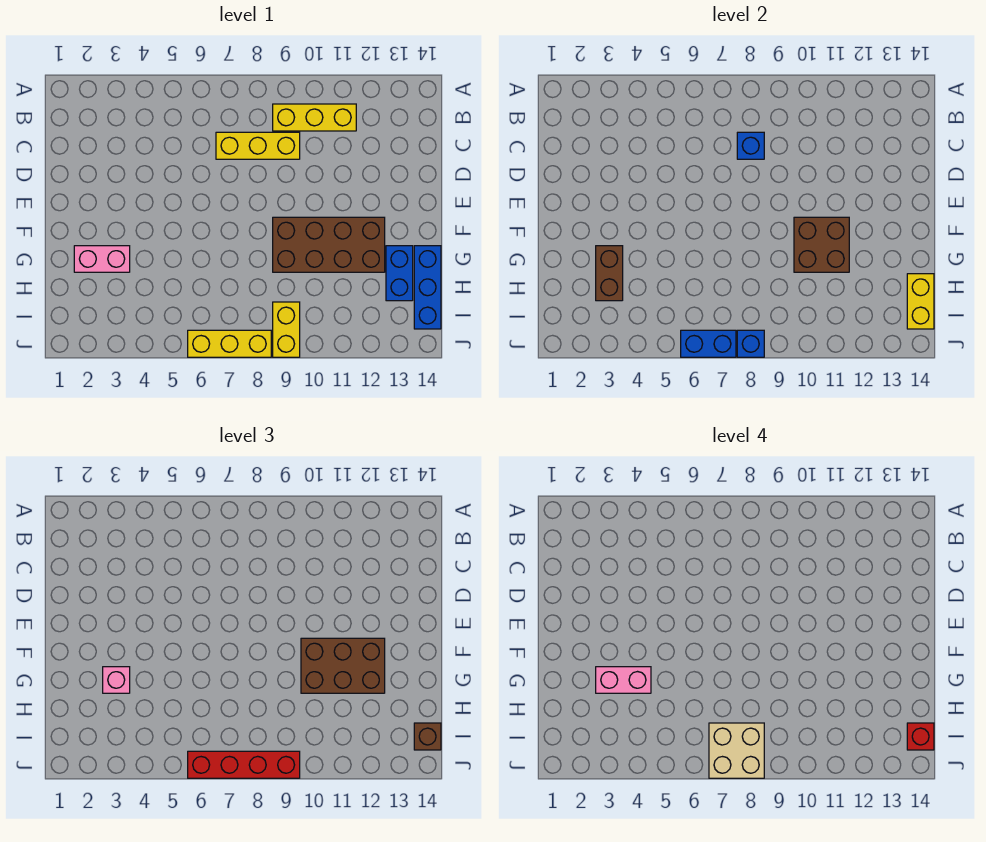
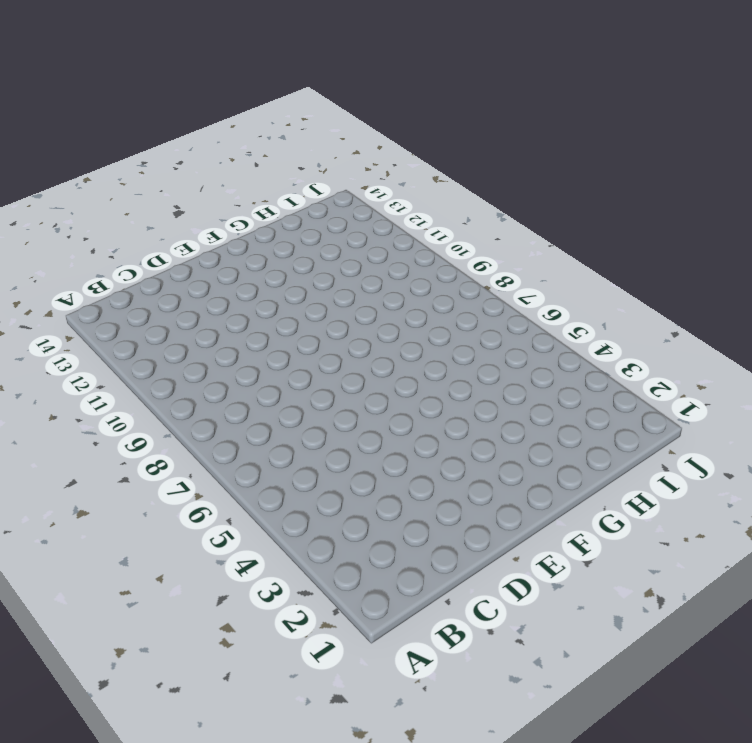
none -> yellow 1x3 brick [273,104,356,131]
none -> yellow 1x3 brick [216,132,300,159]
none -> brown 2x4 brick [273,217,385,272]

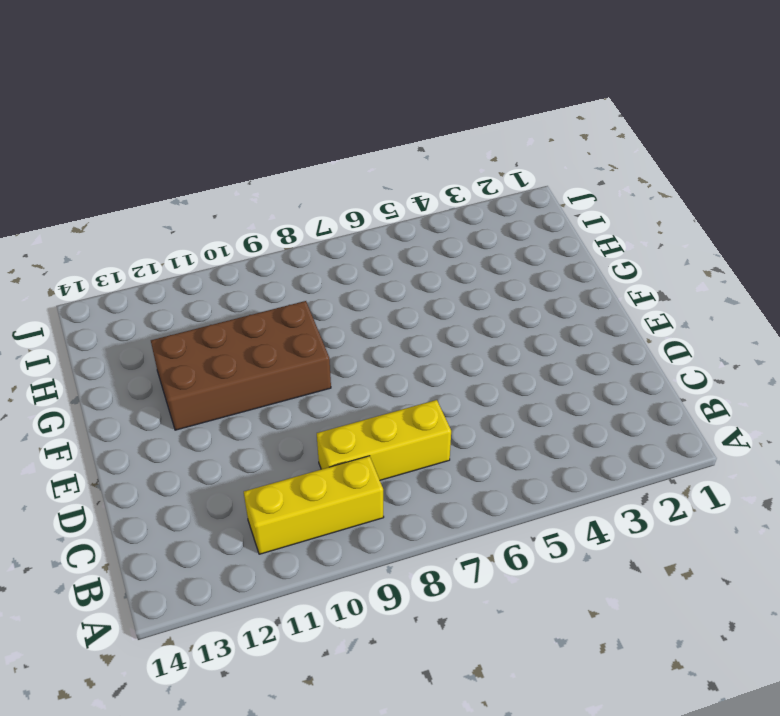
none -> pink 1x2 brick [74,246,130,272]
none -> blue 1x2 brick [386,246,413,301]
none -> blue 1x3 brick [414,246,441,329]

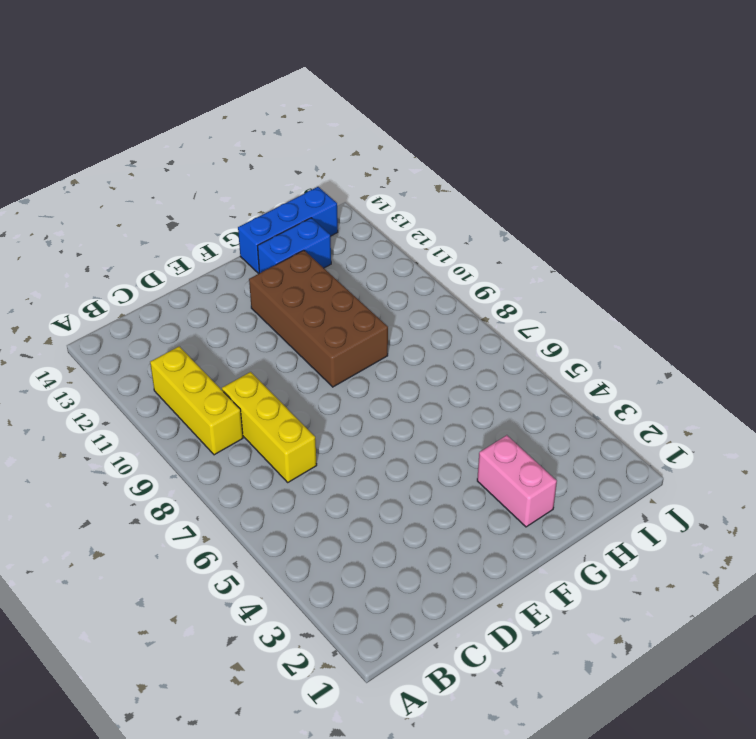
none -> yellow 1x2 brick [273,302,300,357]
none -> yellow 1x3 brick [188,330,271,357]
none -> blue 1x1 brick [737,132,764,159]

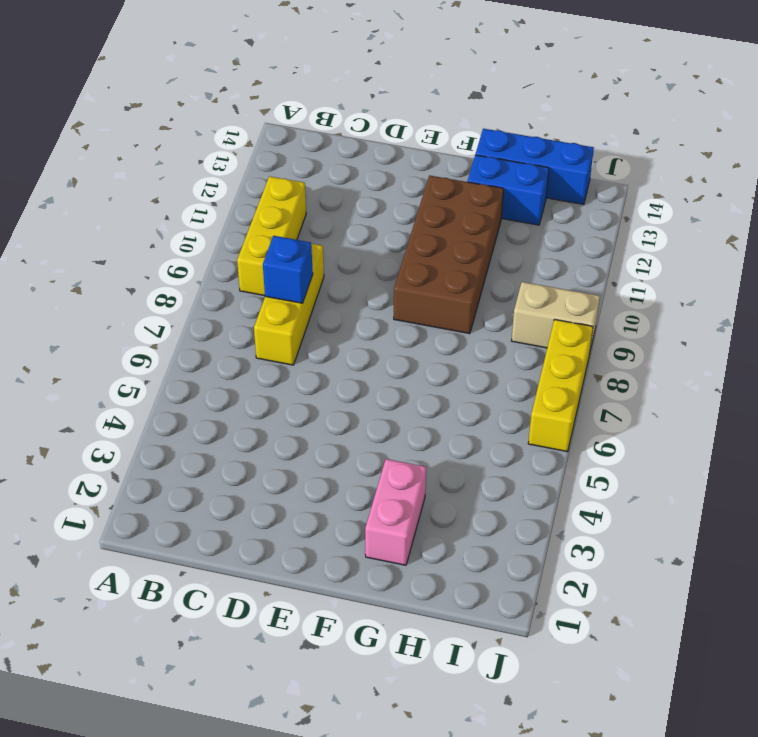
tan 1x2 brick [512,282,600,354] -> yellow 1x2 brick [273,302,300,357]
none -> brown 2x2 brick [794,217,849,272]
none -> brown 1x2 brick [596,246,623,301]
none -> yellow 1x2 brick [907,274,934,329]

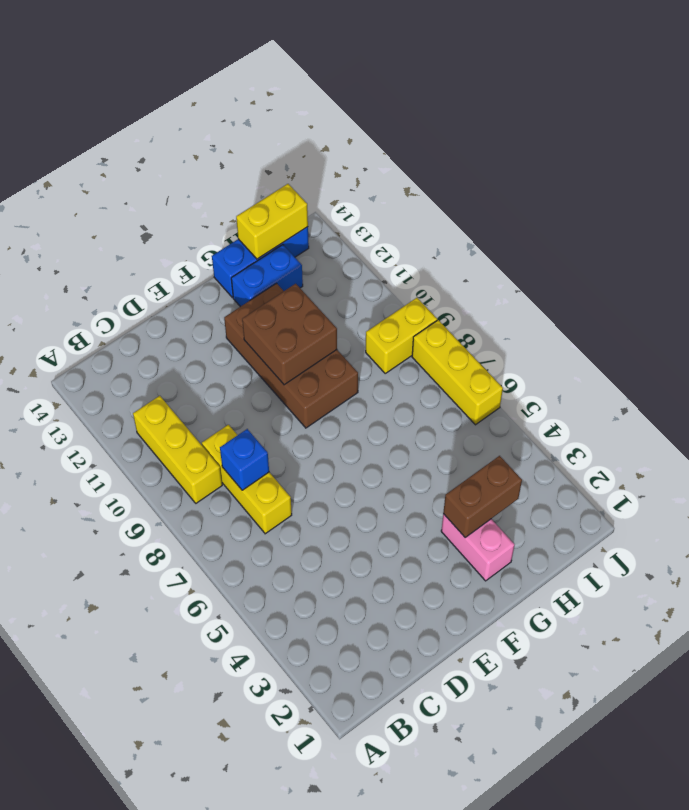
none -> blue 1x2 brick [681,330,736,357]
none -> blue 1x1 brick [737,330,764,357]
none -> brown 2x3 brick [301,638,385,693]

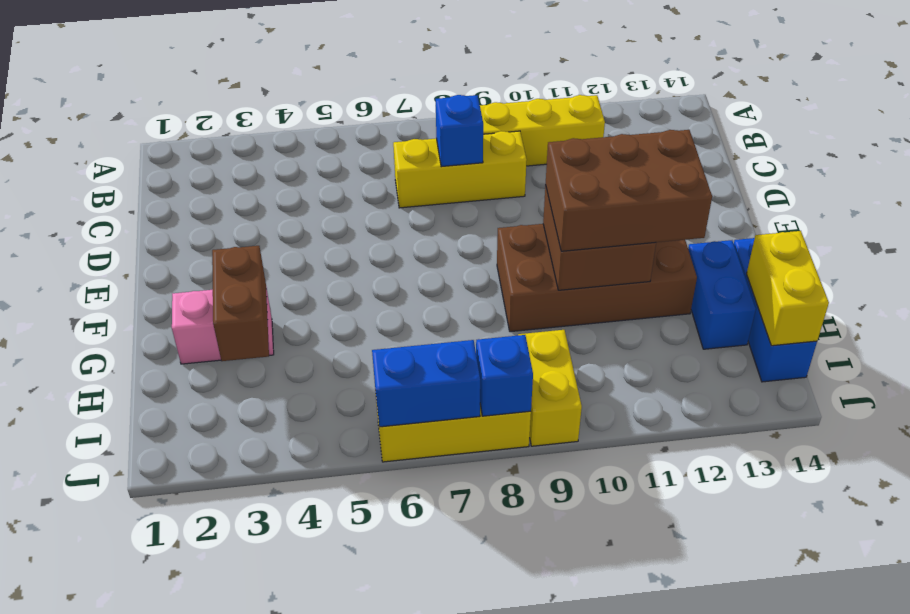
none -> pink 1x1 brick [103,667,130,693]
none -> brown 1x1 brick [414,723,441,750]
none -> red 1x4 brick [188,751,300,778]

